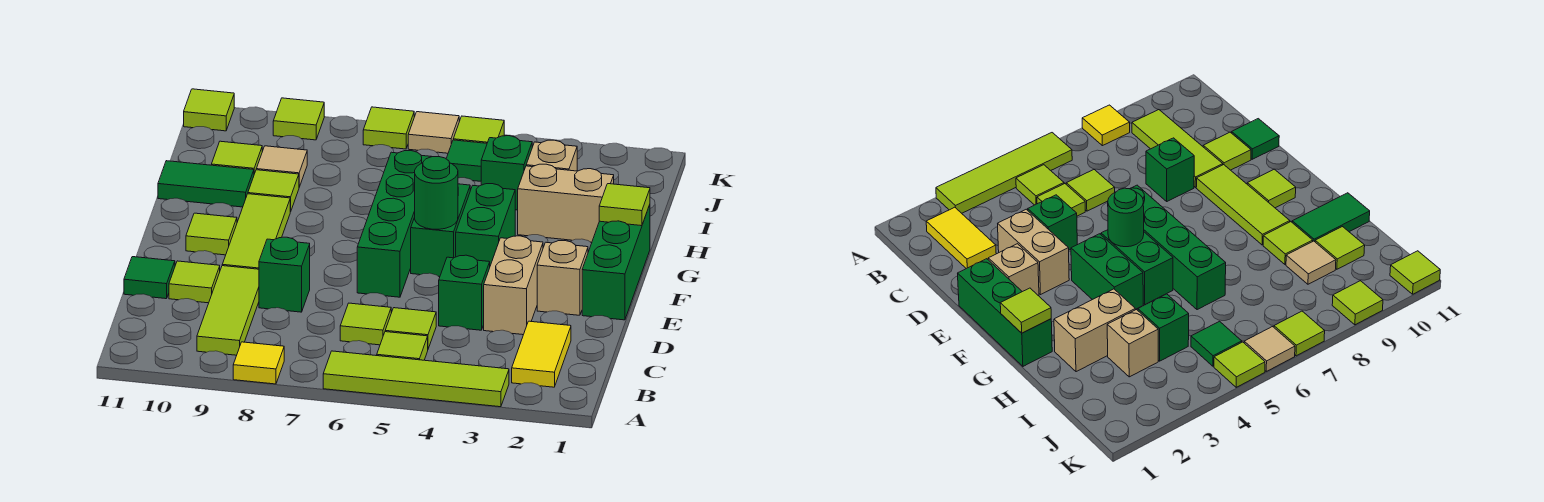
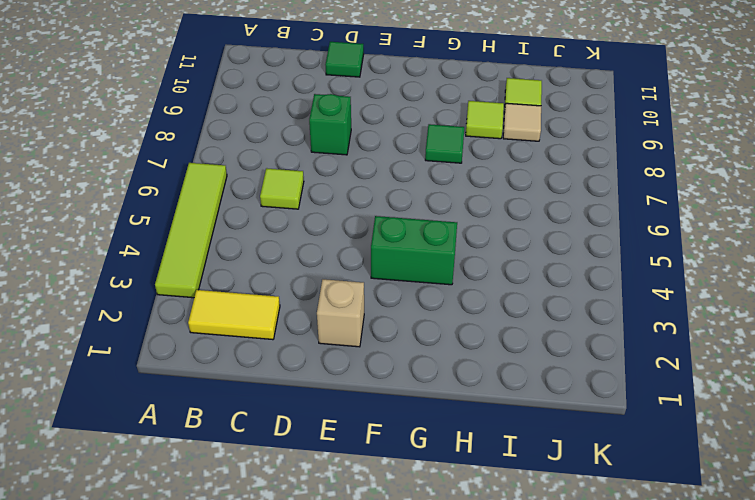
green 1x1 tile [425,124,464,163] -> green 1x1 tile moved to [446,140,487,181]
none -> yellow 1x1 tile [233,342,284,384]
none -> lime 1x1 tile [377,332,428,360]
none -> lime 1x3 tile [197,266,259,355]
none -> lime 1x1 tile [385,308,436,349]

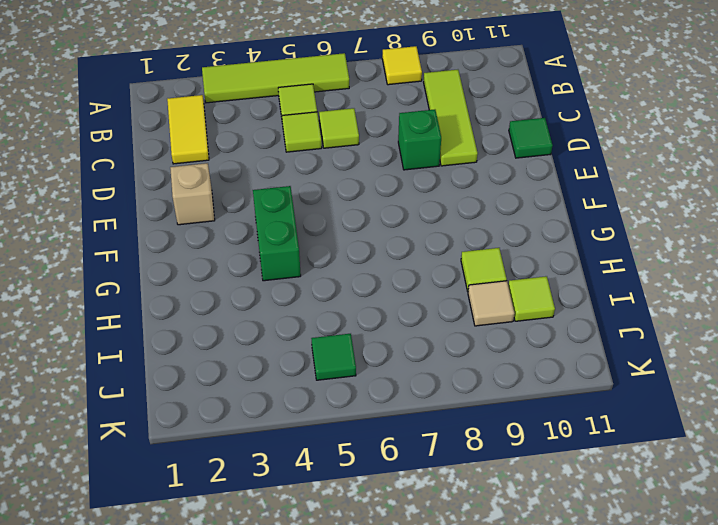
none -> tan 1x2 brick [484,236,543,335]
none -> green 1x1 brick [439,255,490,330]
none -> lime 1x1 tile [169,261,220,303]
none -> green 1x3 brick [582,205,650,320]

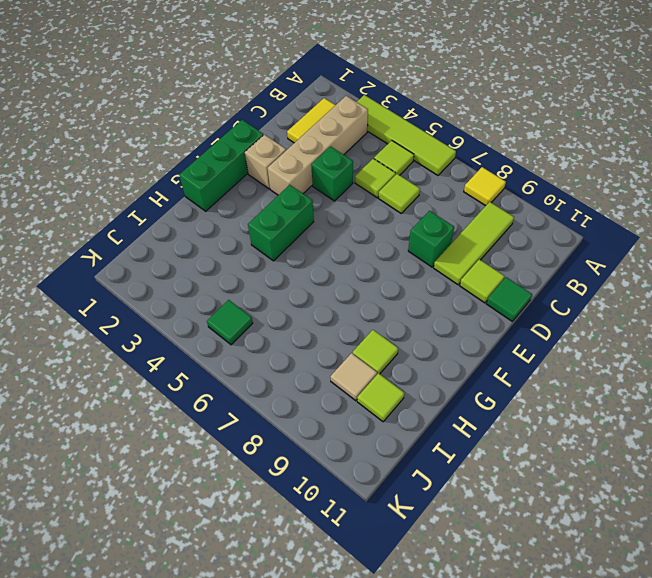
tan 1x4 brick [268,96,368,195] -> tan 1x2 brick [484,236,543,335]
none -> green 1x4 brick [357,151,432,297]
none -> lime 1x3 tile [222,194,290,269]
none -> green 1x2 brick [411,184,470,277]
none -> lime 1x1 tile [186,213,237,255]

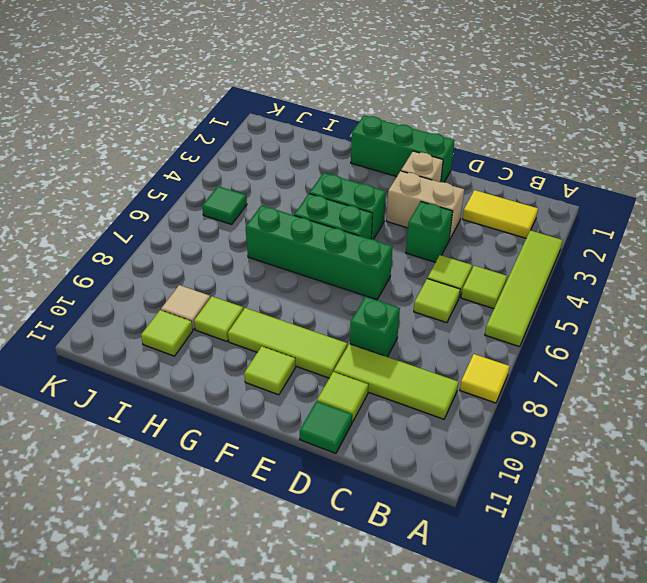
none -> tan 1x2 brick [518,164,614,242]
none -> green 1x2 tile [158,161,254,207]
none -> tan 1x1 brick [526,140,577,171]
none -> green 1x1 brick [481,136,532,210]

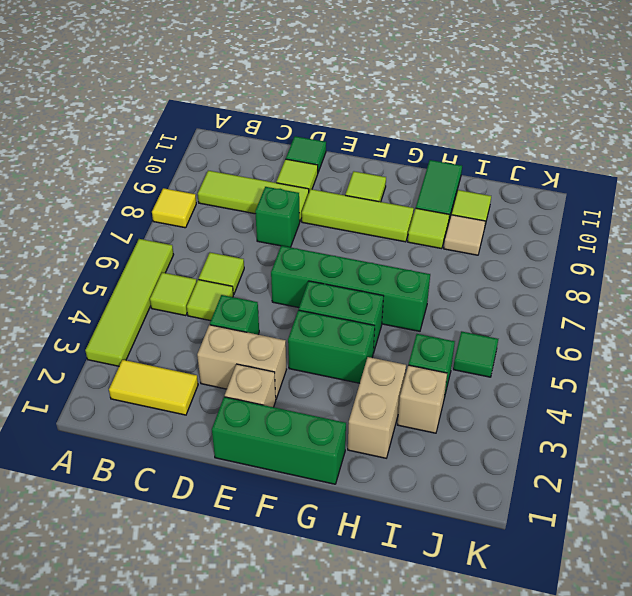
none -> lime 1x1 tile [453,116,504,143]
none -> tan 1x1 tile [408,112,459,153]
none -> lime 1x1 tile [363,107,414,149]
none -> lime 1x1 tile [273,98,324,140]

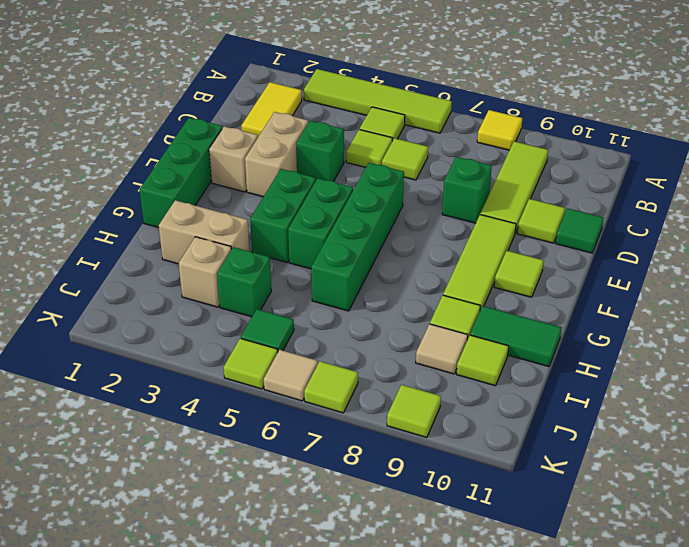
none -> lime 1x1 tile [184,89,234,131]
none -> green 1x1 round brick [415,157,458,229]
none -> lime 1x1 tile [599,184,650,226]

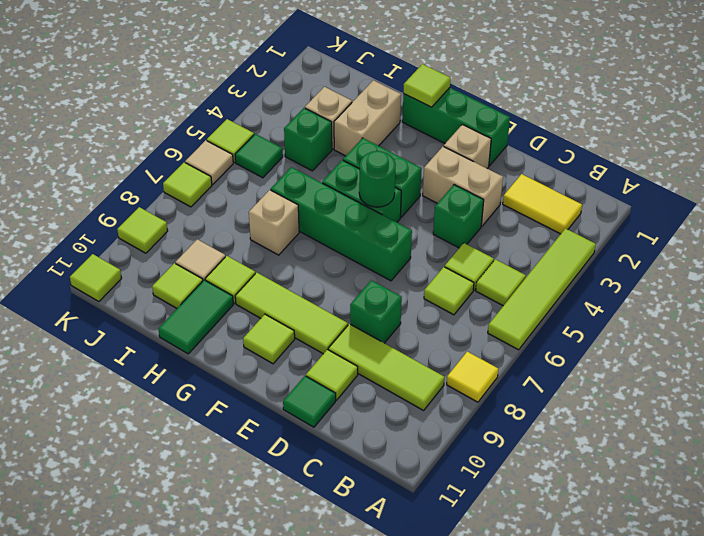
tan 1x1 brick [249,190,299,255] -> none

